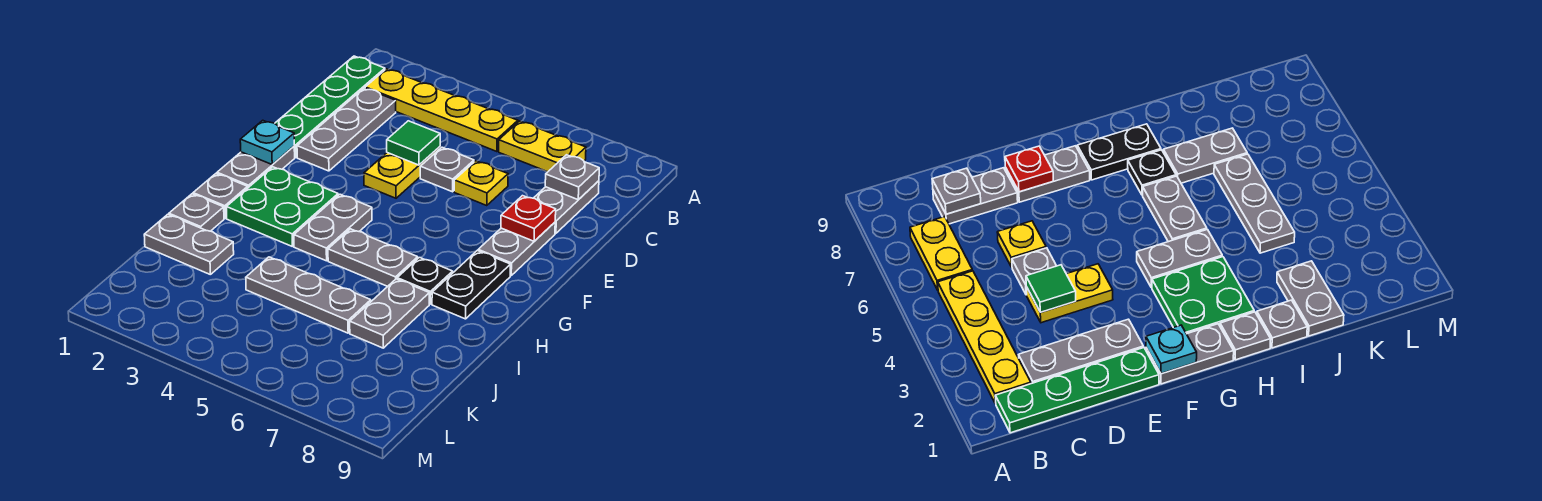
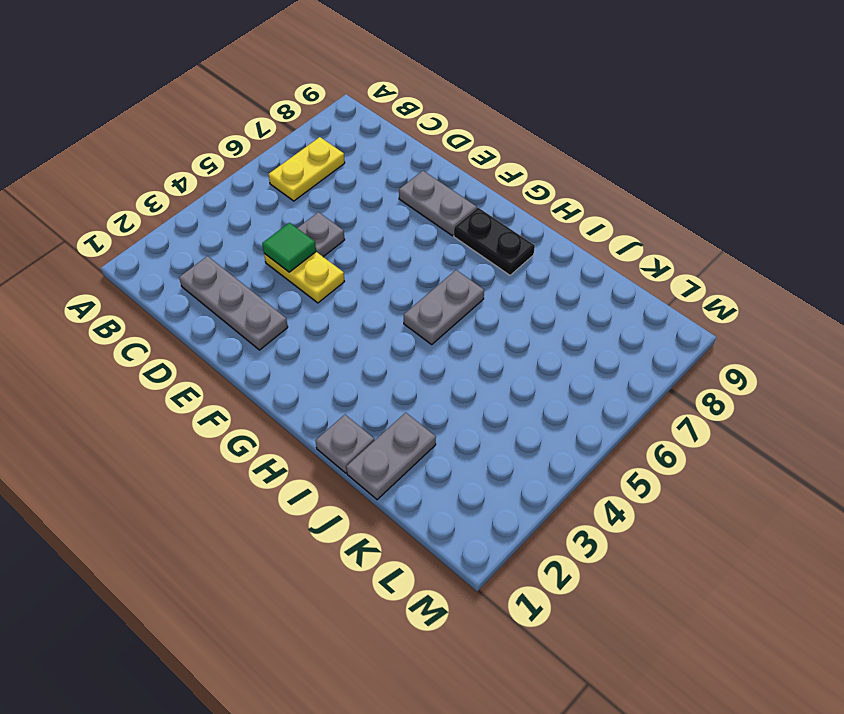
none -> green 1x4 plate [275,56,385,157]
none -> yellow 1x4 plate [365,69,518,152]
none -> grey 1x2 plate [534,181,599,233]

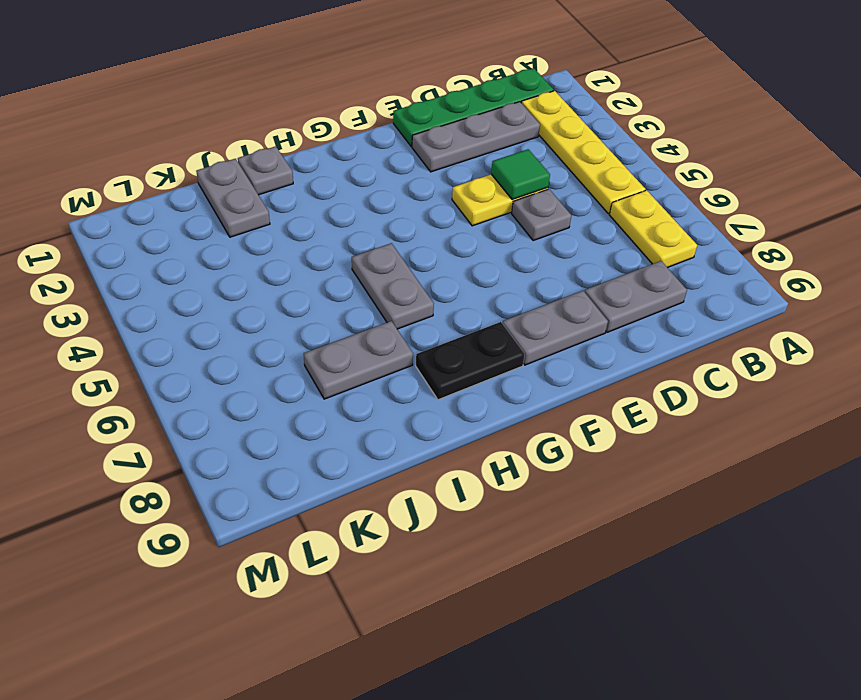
none -> yellow 1x1 plate [454,161,508,205]
none -> grey 1x2 plate [217,146,295,188]
none -> green 2x2 plate [226,167,338,246]

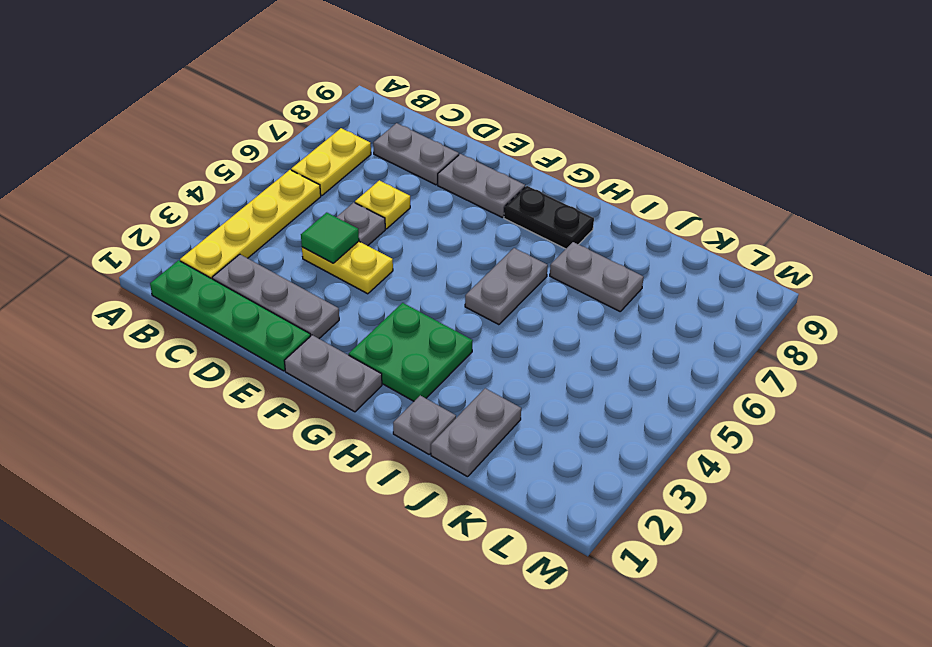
none -> grey 1x2 plate [294,194,372,261]
none -> grey 1x1 plate [193,174,248,218]
none -> black 1x1 plate [397,258,453,304]

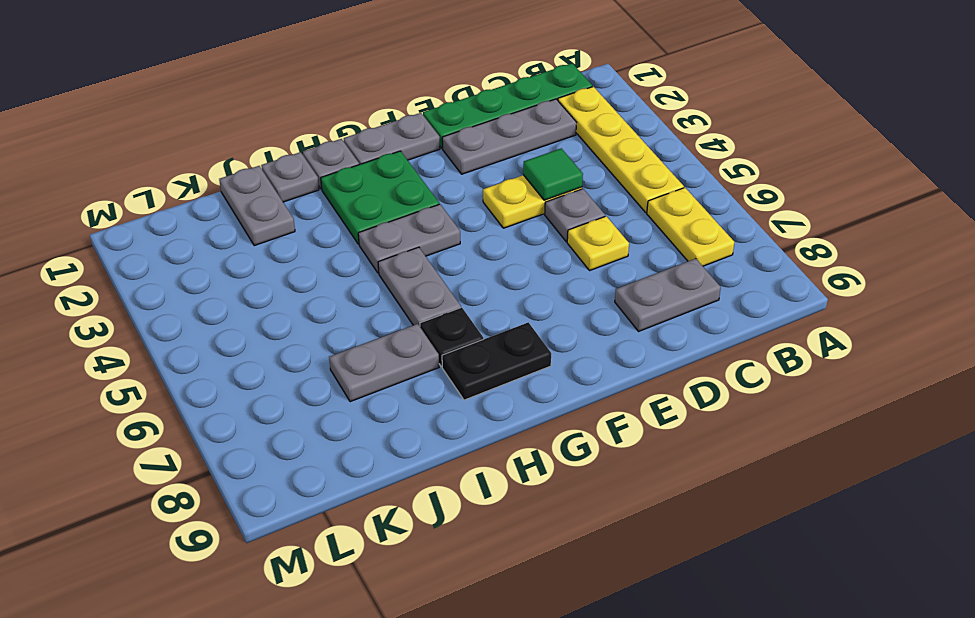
none -> grey 1x2 plate [478,222,555,276]
none -> grey 1x3 plate [246,257,371,333]
none -> grey 1x1 plate [545,155,599,200]

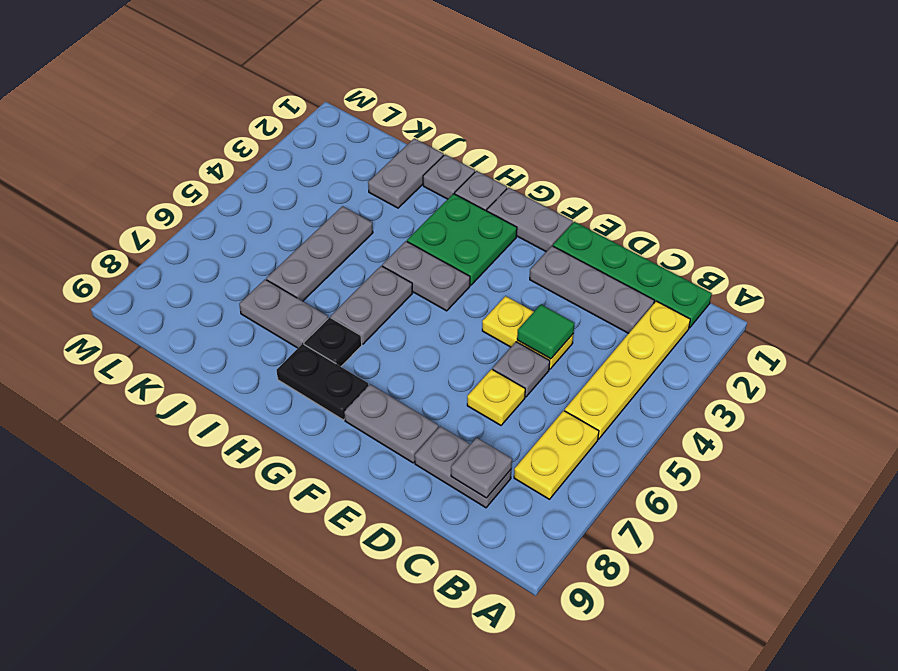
none -> red 1x1 plate [501,196,556,241]
none -> cyan 1x1 plate [240,120,294,164]

